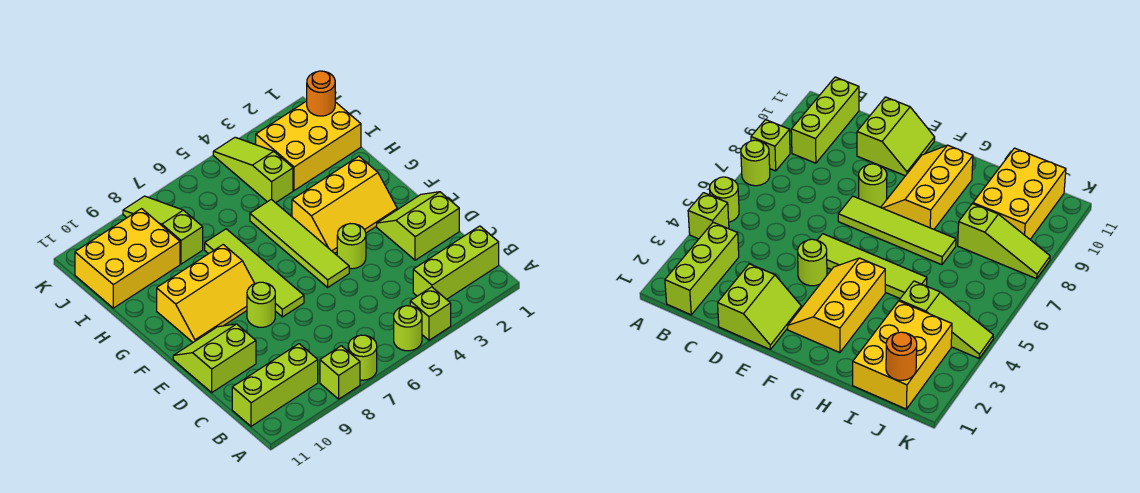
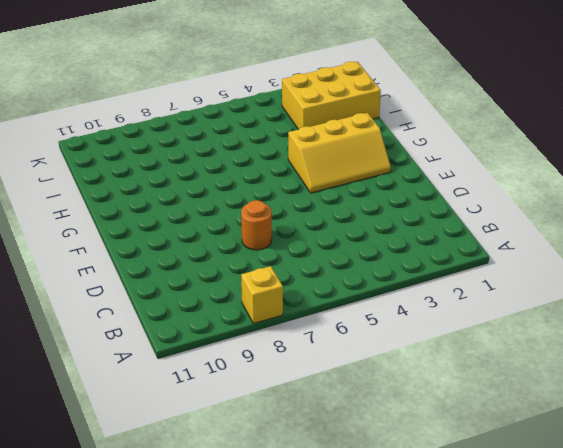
yellow 1x1 brick [241,266,283,324] -> lime 1x1 brick [320,346,360,399]
orange 1x1 round brick [241,200,272,250] -> orange 1x1 round brick moved to [307,71,335,116]
none -> lime 1x1 brick [410,287,451,340]
none -> lime 1x1 round brick [394,306,422,351]
none -> lime 1x1 round brick [348,335,377,380]

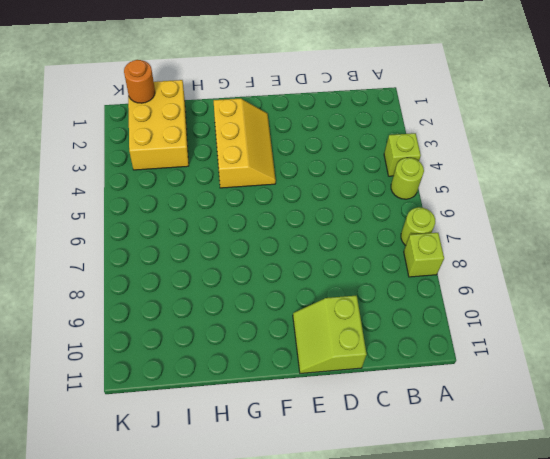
none -> lime 1x3 brick [413,226,499,299]
none -> lime 1x3 brick [232,344,318,426]
none -> lime 2x2 slope [377,192,459,260]

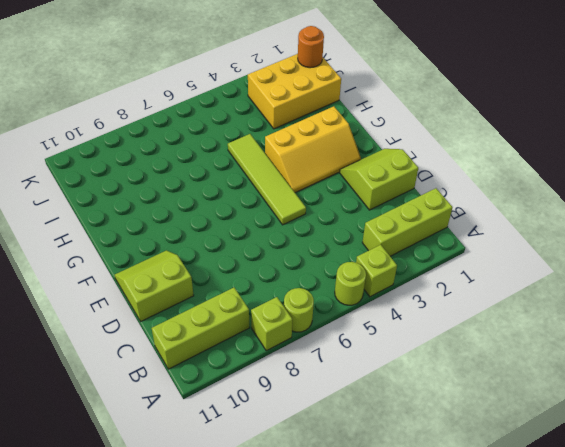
none -> lime 1x1 round brick [337,224,366,269]
none -> lime 1x4 tile [205,229,304,317]
none -> lime 1x1 round brick [247,282,275,327]

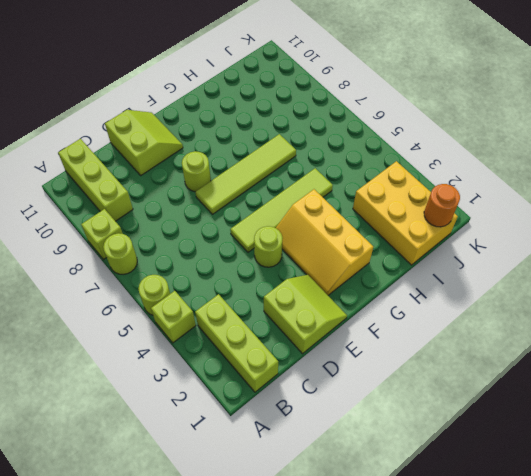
none -> yellow 2x3 slope [157,245,255,342]
none -> lime 1x3 slope [213,137,293,203]
none -> lime 1x3 slope [123,196,203,264]

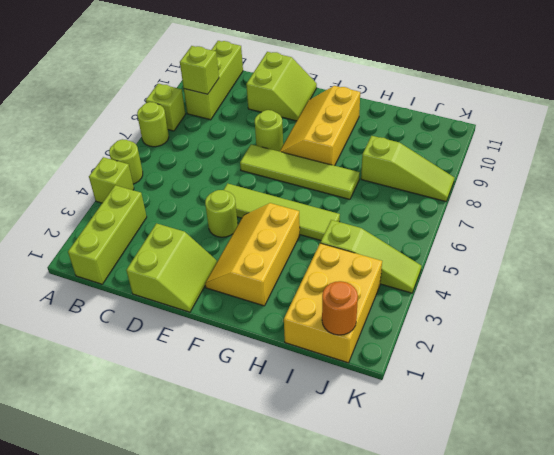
lime 1x1 brick [180,46,219,94] -> none
none -> yellow 2x3 brick [75,209,180,308]

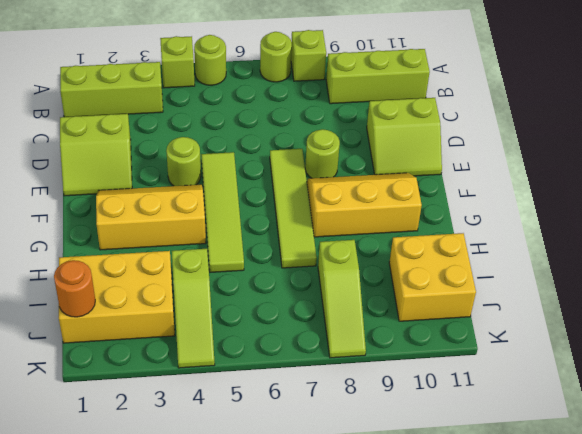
yellow 2x2 brick [389,233,476,321] -> yellow 2x3 brick [75,209,180,308]

